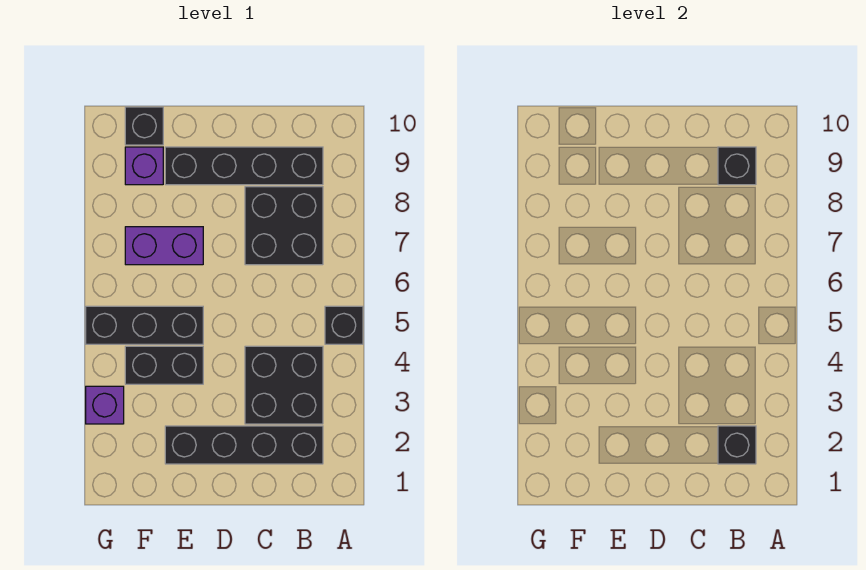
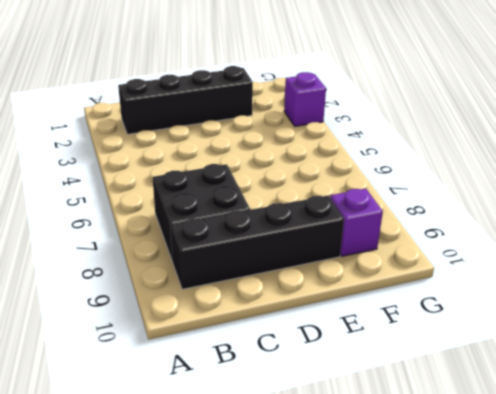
none -> black 1x1 brick [325,306,363,344]
none -> black 2x2 brick [245,346,323,424]
none -> black 1x2 brick [125,346,203,384]

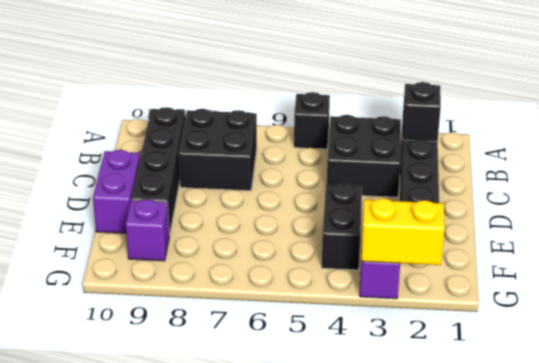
purple 1x2 brick [93,150,140,233] -> purple 1x2 brick moved to [125,227,203,265]
yellow 1x2 brick [362,198,445,265] -> none
none -> black 1x3 brick [86,306,203,344]
none -> black 1x1 brick [125,107,163,145]
none -> black 1x1 brick [718,147,756,185]

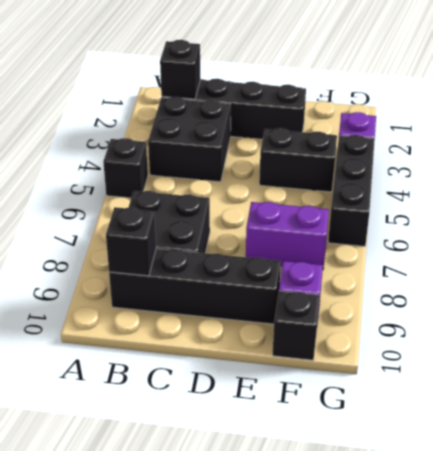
black 1x3 brick [328,135,375,246] -> black 1x3 brick turned to [86,306,203,344]

